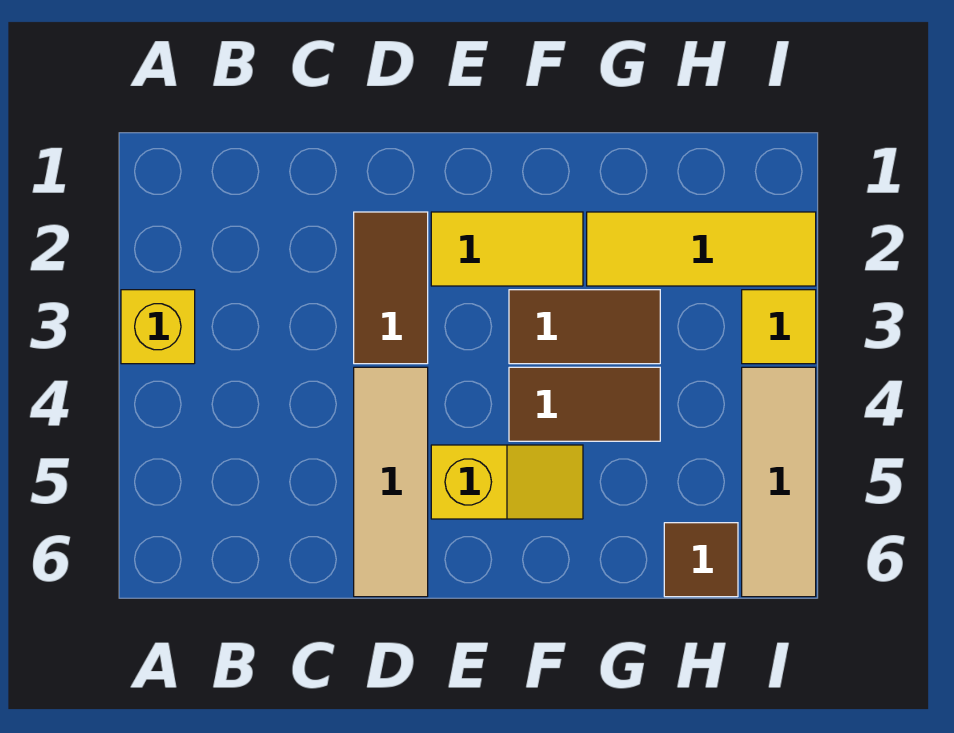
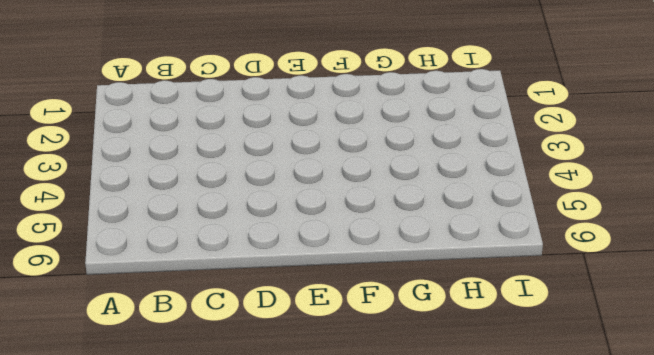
none -> yellow 1x1 brick [121,290,195,364]
none -> brown 1x2 tile [354,212,428,364]

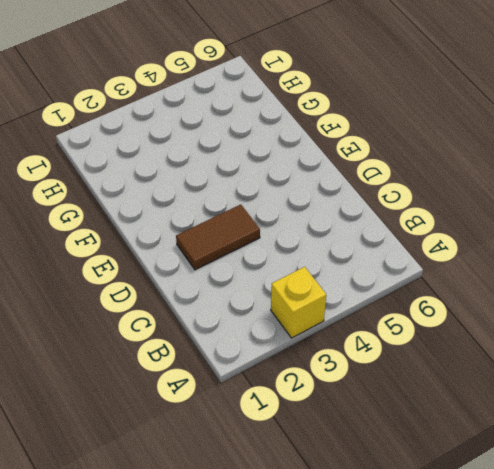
none -> tan 1x3 tile [354,367,428,597]
none -> yellow 1x2 tile [431,212,583,286]

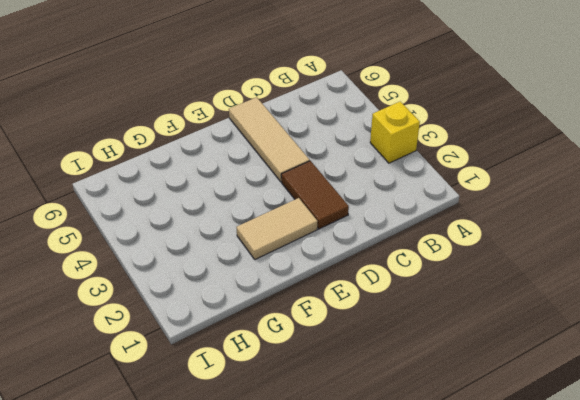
tan 1x2 tile [236,198,318,259] -> yellow 1x2 tile [431,212,583,286]
none -> yellow 1x2 slope [431,445,583,519]
none -> brown 1x2 tile [509,290,660,364]

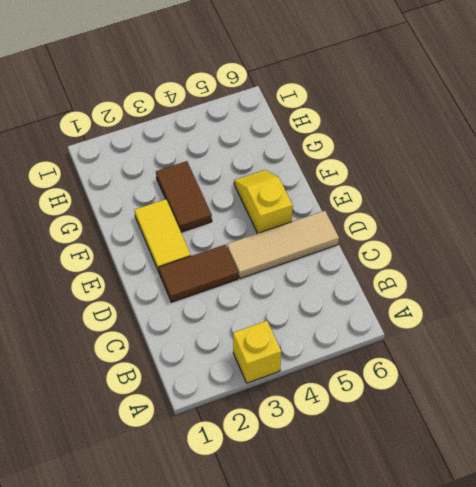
none -> brown 1x2 tile [509,367,660,441]
none -> yellow 1x3 tile [587,212,816,286]

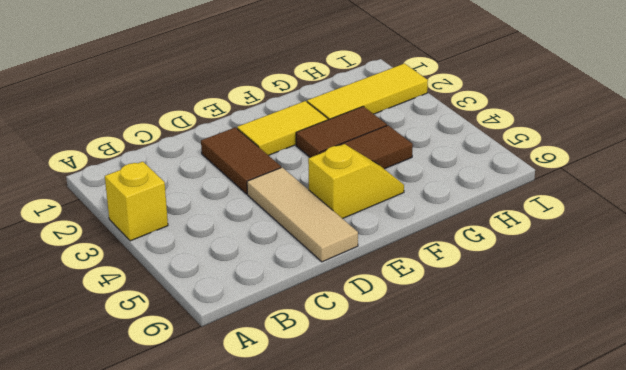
none -> brown 1x1 tile [664,523,738,597]
none -> yellow 1x1 tile [742,290,816,364]

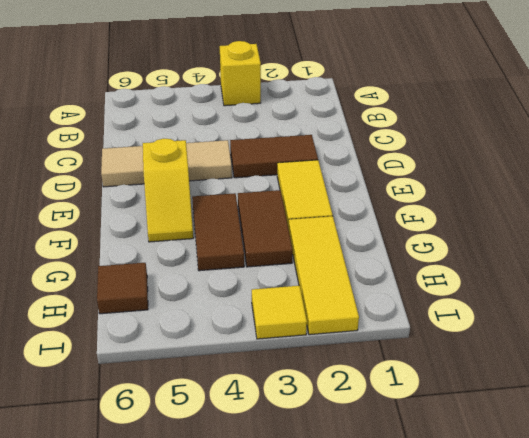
none -> tan 1x3 tile [742,367,816,597]

